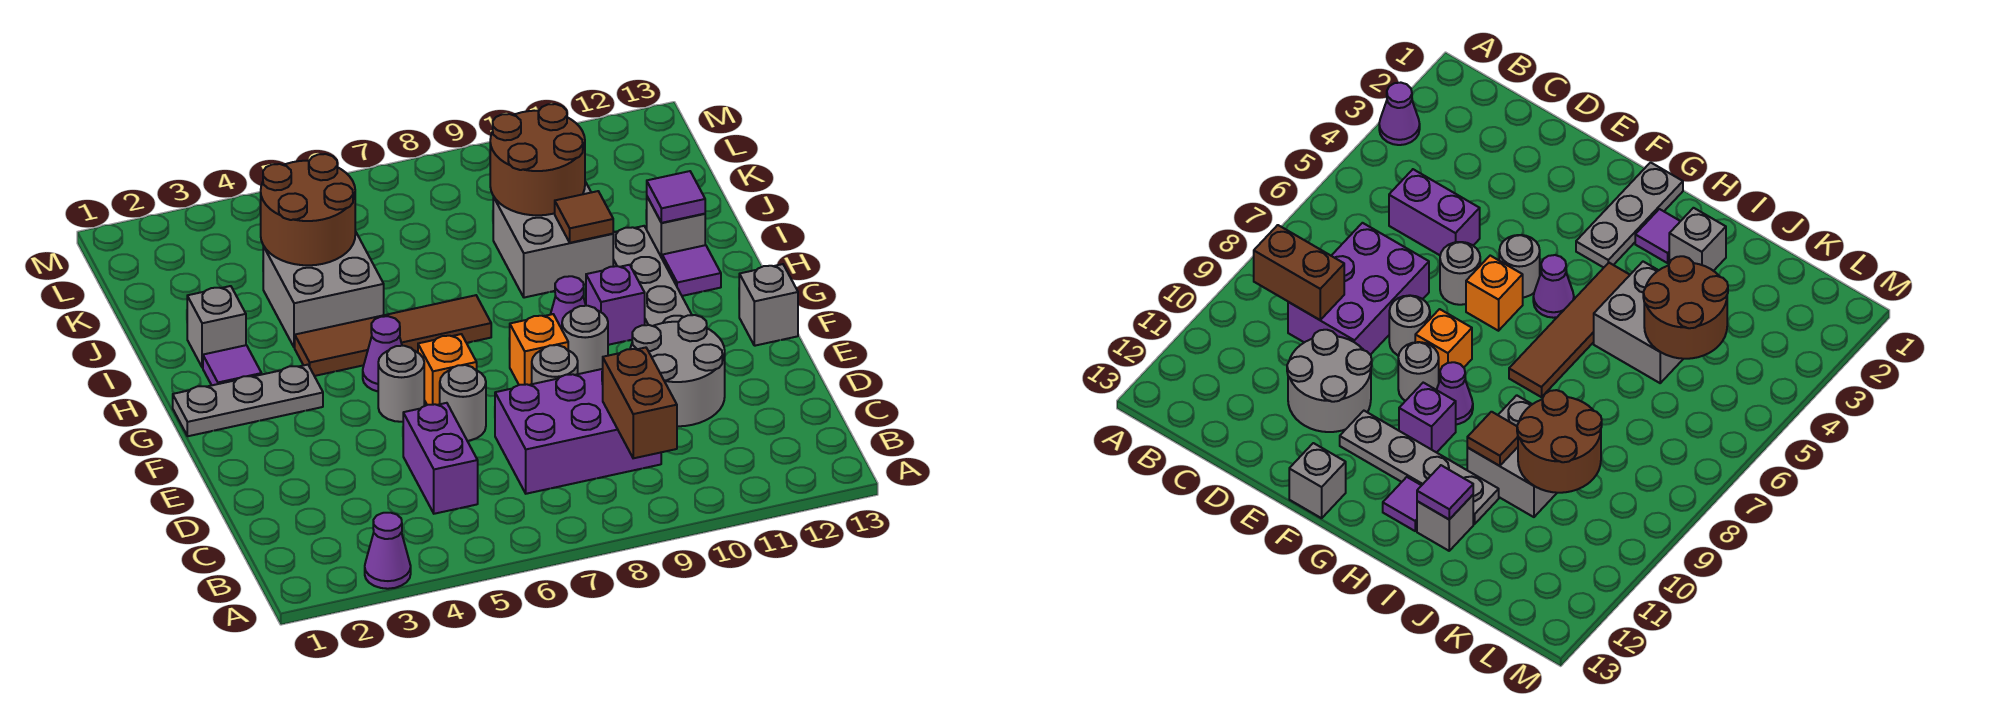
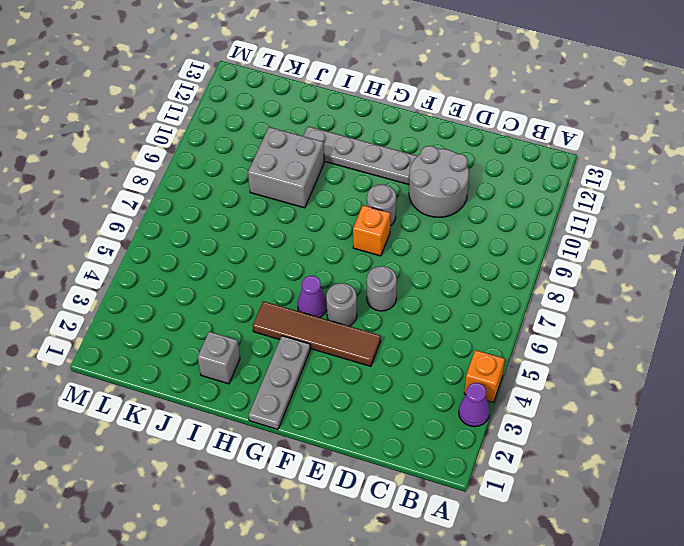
orange 1x1 brick [464,350,505,403] -> orange 1x1 brick moved to [418,334,477,405]
brown 1x4 tile [253,301,381,366] -> brown 1x4 tile turned to [295,295,491,376]
none -> purple 1x2 brick [403,403,478,514]
none -> purple 2x3 brick [495,369,661,494]
none -> grey 1x1 round brick [532,345,578,384]

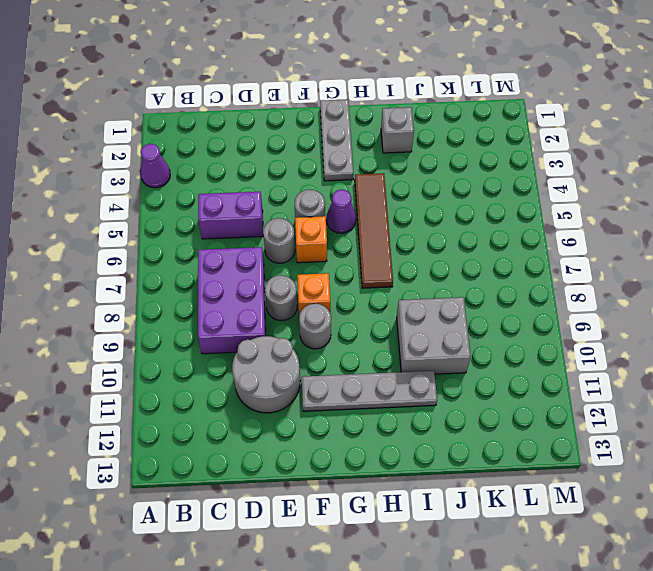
none -> grey 1x1 brick [739,264,798,346]
none -> purple 1x1 cone [550,276,586,329]
none -> purple 1x1 brick [586,265,645,345]

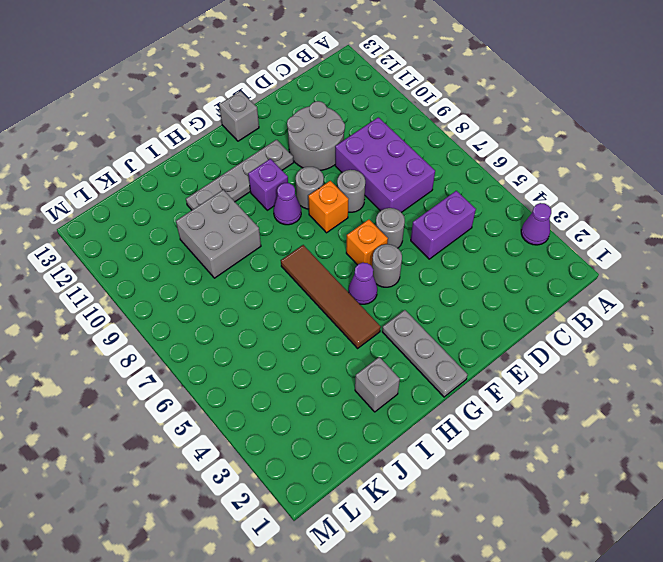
none -> purple 1x1 tile [203,345,262,385]
none -> purple 1x1 tile [662,245,721,296]
none -> grey 2x2 brick [263,231,384,348]

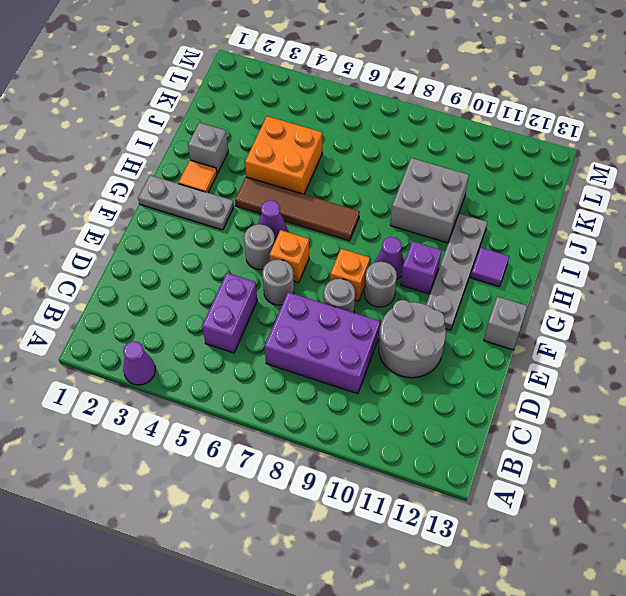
orange 1x1 tile [178,160,217,193] -> purple 1x1 tile [203,345,262,385]
orange 2x2 brick [245,116,322,194] -> grey 2x2 brick [263,231,384,348]
none -> grey 1x1 brick [647,197,705,258]
none -> brown 1x2 brick [603,348,677,458]
none -> brown 1x1 tile [555,191,613,243]

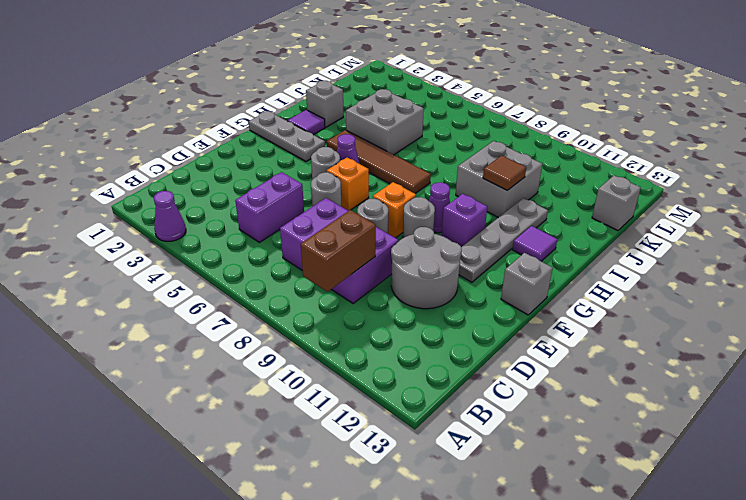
grey 1x1 brick [592,175,641,231] -> grey 1x1 brick moved to [647,197,705,258]
none -> purple 1x1 tile [647,171,705,223]
none -> brown 2x2 round brick [261,154,355,265]
none -> brown 2x2 round brick [490,104,585,215]

